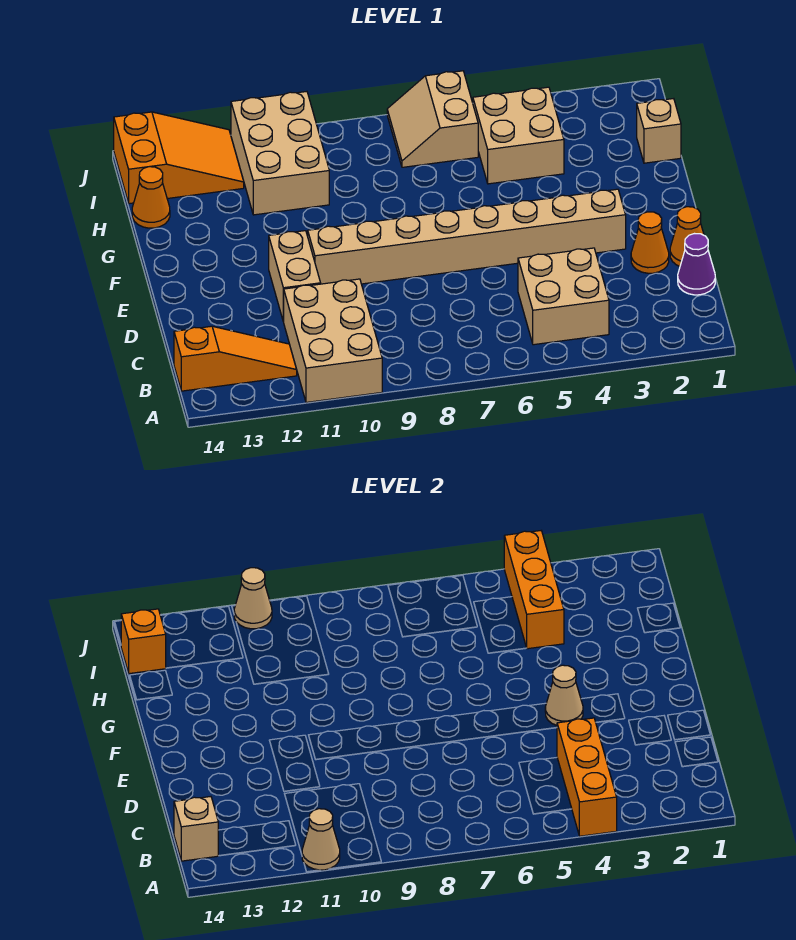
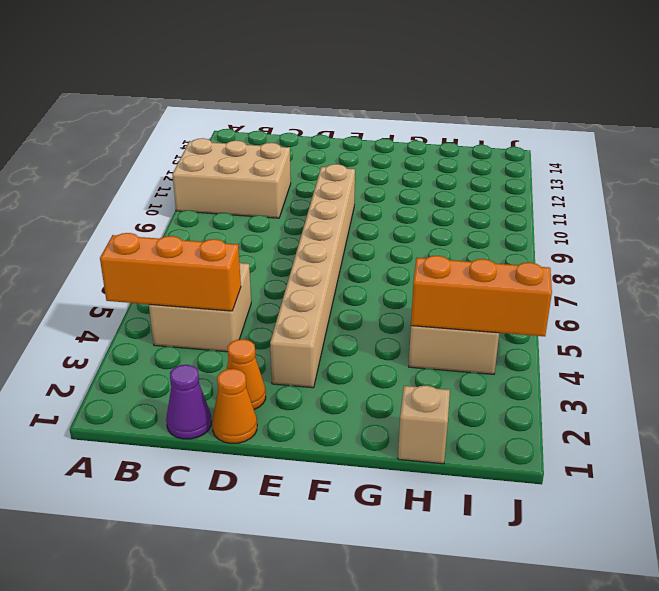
none -> orange 1x3 slope [174,326,297,391]
none -> tan 1x2 brick [269,231,321,322]
none -> tan 2x3 brick [231,92,329,215]

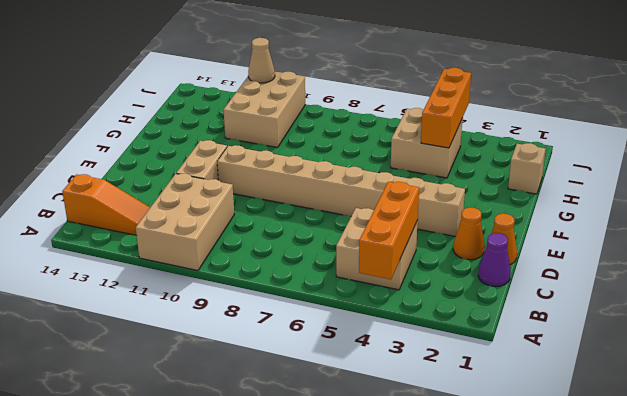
none -> orange 1x1 cone [132,167,170,228]
none -> tan 2x2 slope [387,71,478,167]
none -> orange 2x3 slope [114,112,244,204]

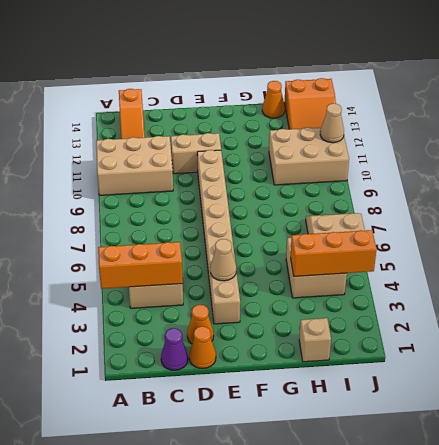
none -> tan 1x1 cone [302,809,340,870]
none -> tan 1x1 brick [174,797,218,861]
none -> orange 1x1 brick [121,609,166,674]

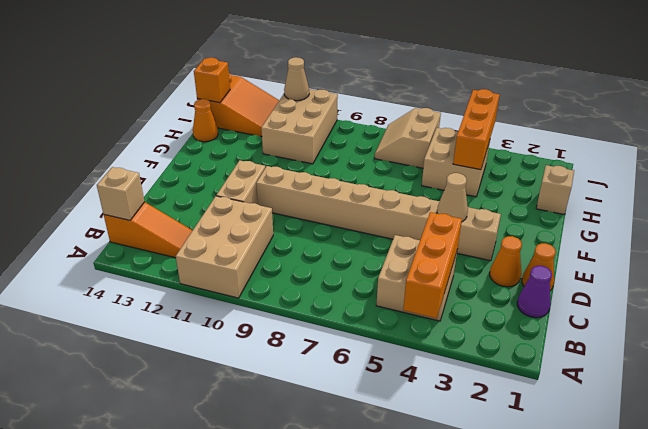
none -> tan 1x1 cone [302,809,340,870]

